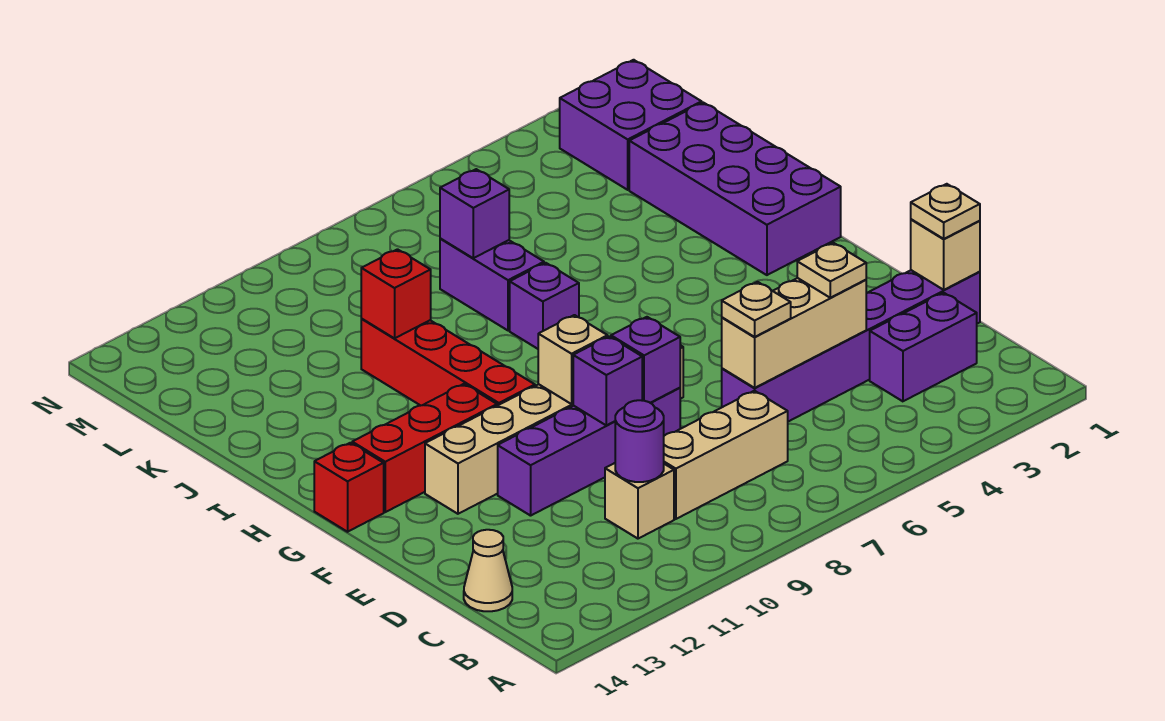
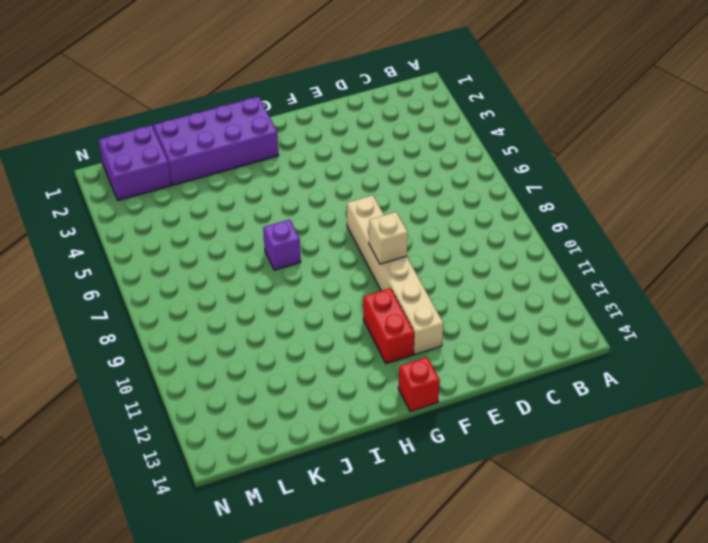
red 1x2 brick [363,288,414,364] -> red 1x3 brick [352,384,497,512]
none -> purple 1x2 brick [870,293,977,401]
none -> tan 1x3 brick [664,391,788,519]
none -> tan 1x1 brick [605,463,674,539]

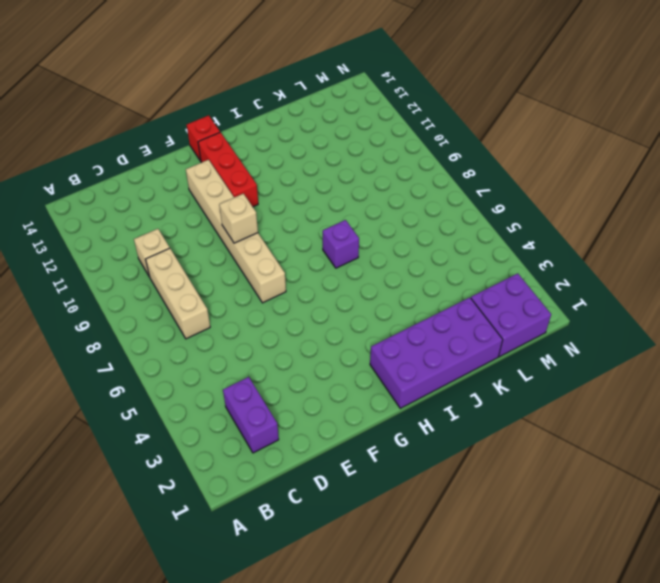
none -> tan 1x1 cone [464,530,512,611]
none -> purple 1x6 brick [722,270,980,422]
none -> purple 1x4 brick [498,388,680,516]

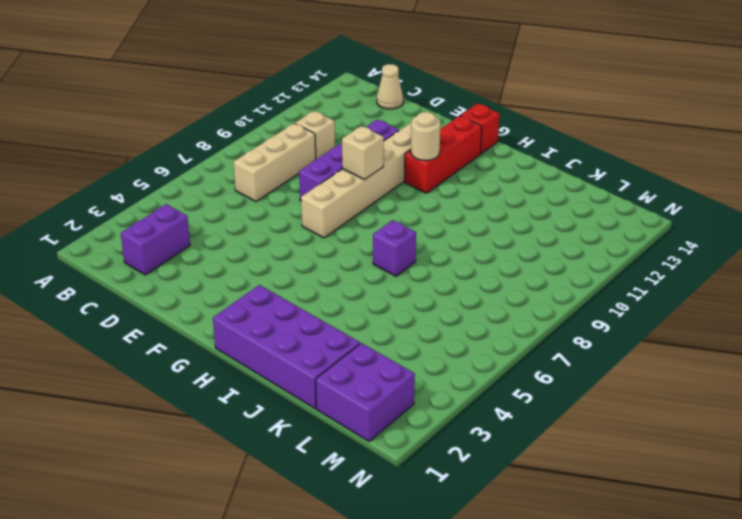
tan 1x1 round brick [411,112,440,161] -> none
none -> purple 1x6 brick [722,270,980,422]
none -> red 1x4 brick [361,319,535,406]
none -> purple 1x2 brick [440,239,544,331]

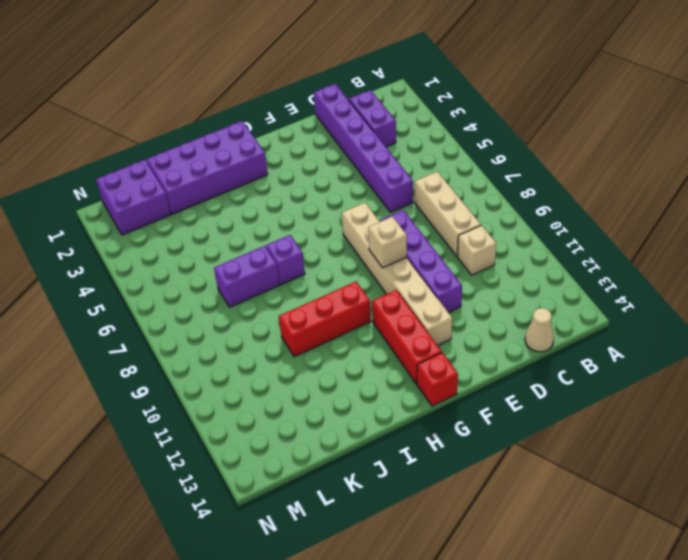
red 1x3 brick [279,282,371,357] -> red 1x4 brick [361,319,535,406]
none -> purple 1x1 round brick [615,400,664,482]
none -> tan 1x1 brick [911,219,980,290]
none -> tan 1x3 brick [722,278,866,388]

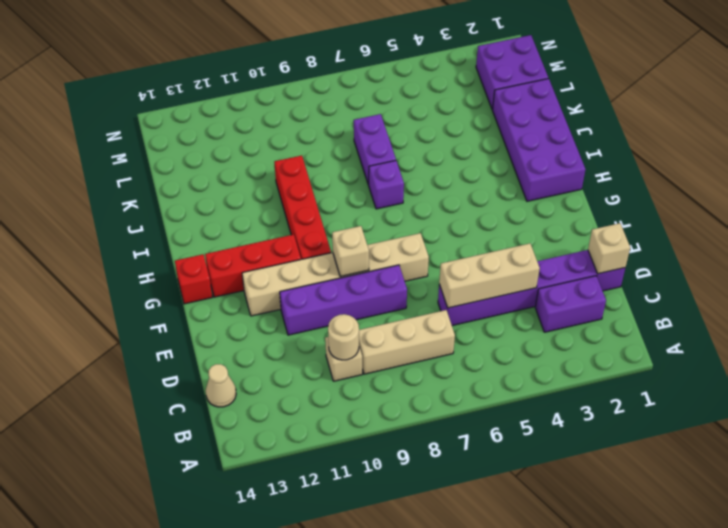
tan 1x1 round brick [328,314,359,360] -> purple 1x1 round brick [615,400,664,482]
none -> purple 1x1 brick [611,317,680,403]
none -> purple 1x1 brick [573,336,642,425]
none -> red 1x1 brick [361,249,431,338]

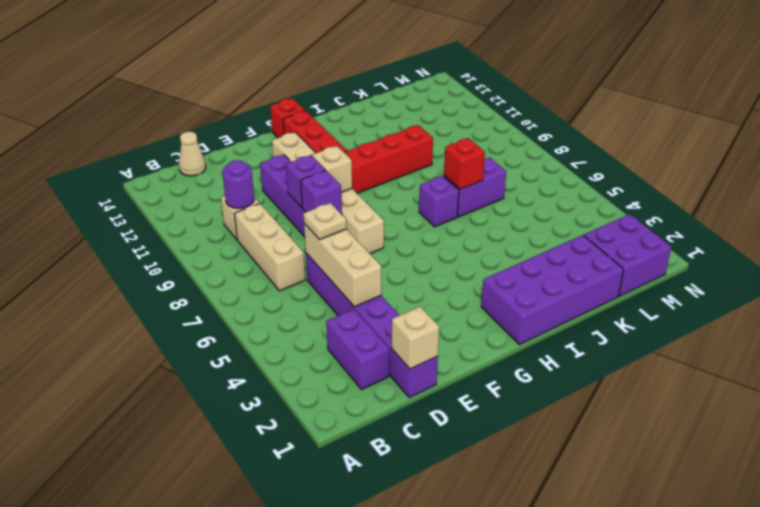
red 1x1 brick [444,138,485,189] -> red 1x1 brick moved to [361,249,431,338]
none -> purple 1x1 brick [440,169,509,258]
none -> tan 1x1 plate [911,184,980,239]
none -> tan 1x1 plate [797,243,866,298]

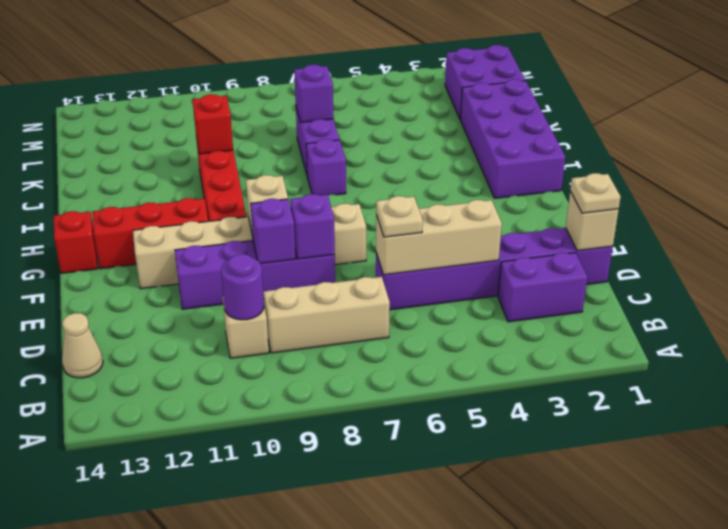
none -> tan 1x1 plate [797,243,866,298]

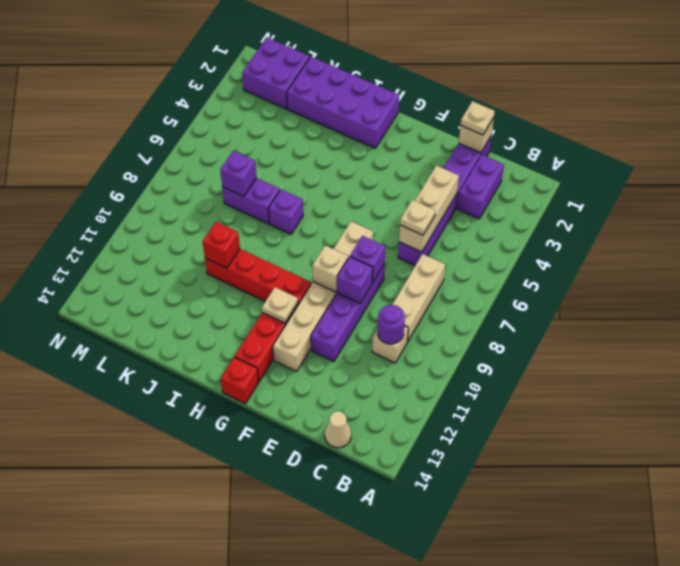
tan 1x1 plate [262,287,298,323] -> tan 1x1 plate moved to [797,243,866,298]

